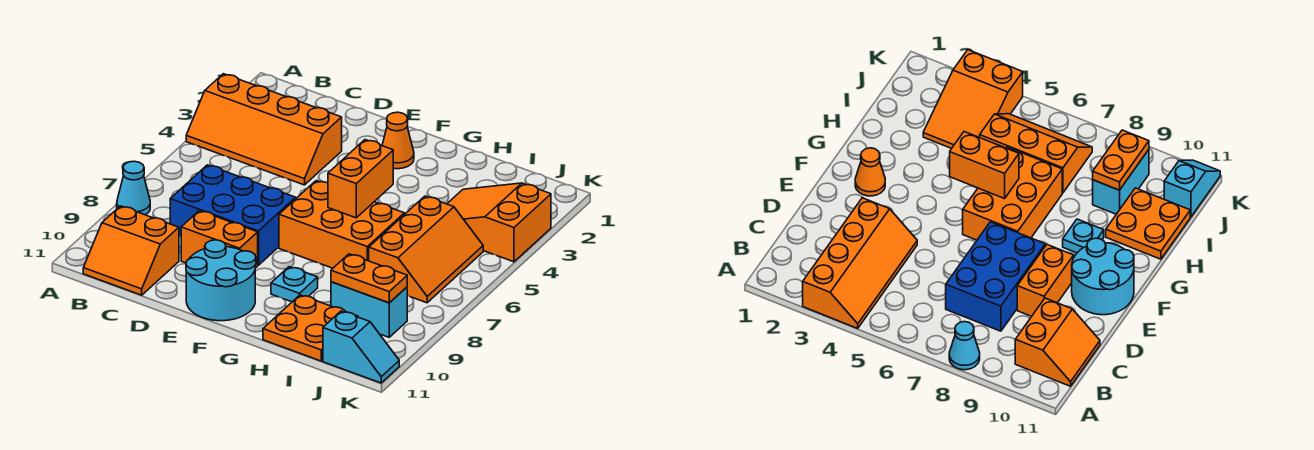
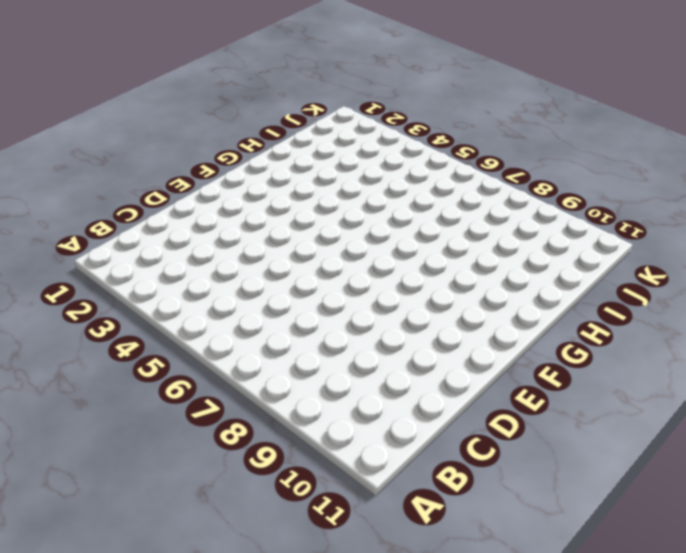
none -> orange 2x4 slope [186,74,342,185]
none -> cyan 1x1 cone [117,161,150,215]
none -> orange 2x2 slope [83,206,179,295]

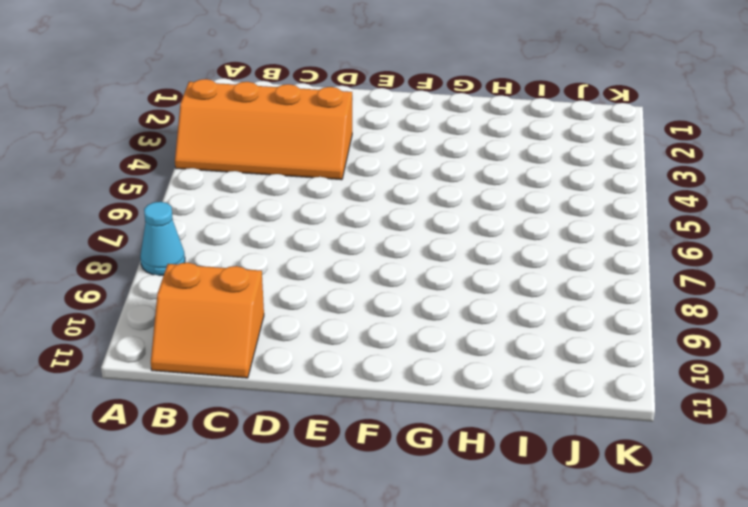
none -> blue 2x3 brick [170,165,296,265]
none -> orange 1x2 brick [181,211,258,268]
none -> cyan 2x2 round brick [186,240,256,321]

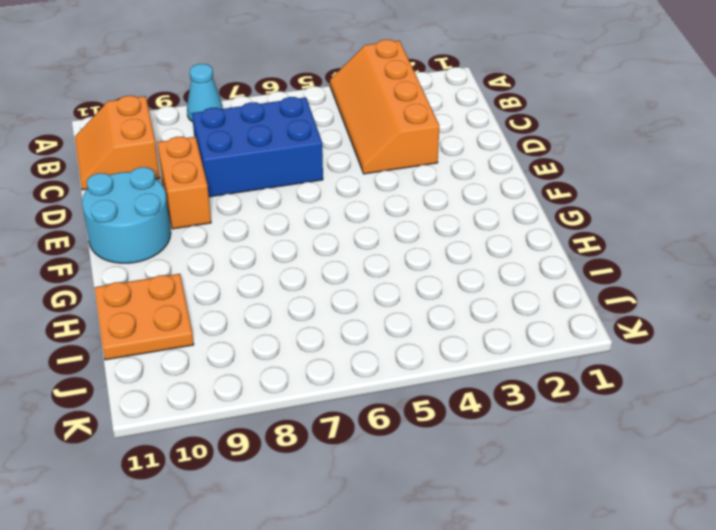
blue 2x3 brick [192,97,323,197] -> blue 2x3 brick turned to [170,165,296,265]
none -> orange 1x1 cone [382,112,414,169]
none -> orange 2x3 brick [279,181,404,268]
none -> cyan 1x1 plate [271,267,318,302]

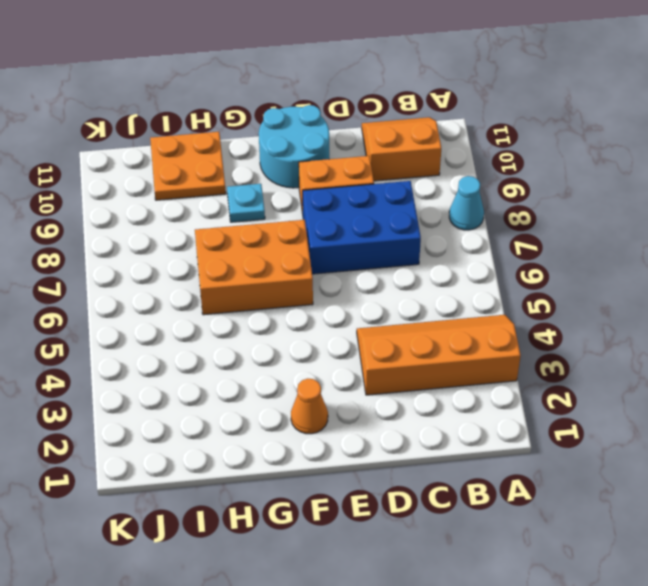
none -> orange 2x3 slope [447,183,551,262]
none -> orange 2x3 slope [369,196,483,303]
none -> cyan 1x2 brick [331,282,407,337]

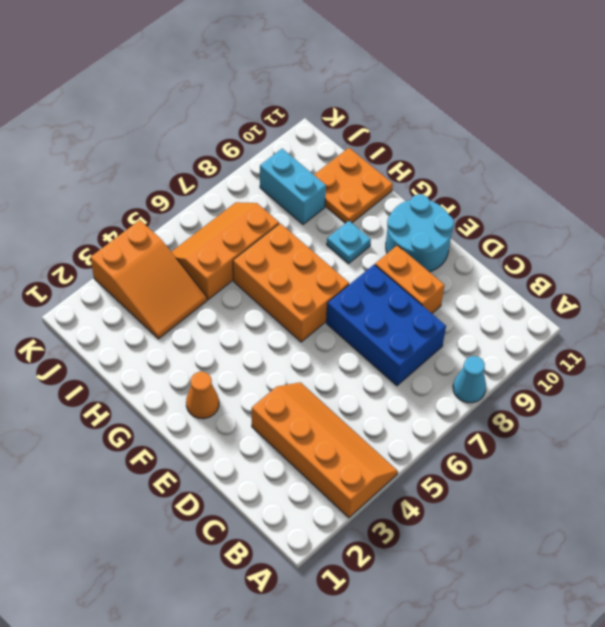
none -> orange 2x2 slope [83,206,179,295]
none -> cyan 1x2 slope [323,311,399,383]
none -> orange 1x2 brick [328,140,393,218]

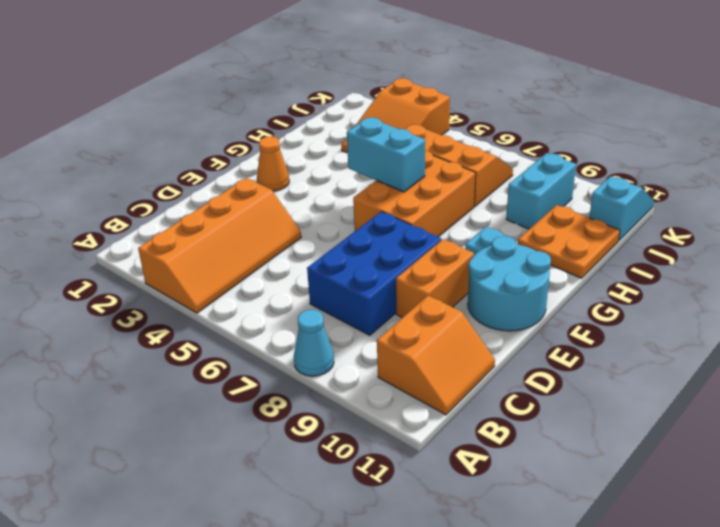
cyan 1x2 brick [347,117,425,192] -> orange 1x2 brick [328,140,393,218]
none -> orange 1x2 plate [331,254,407,303]

